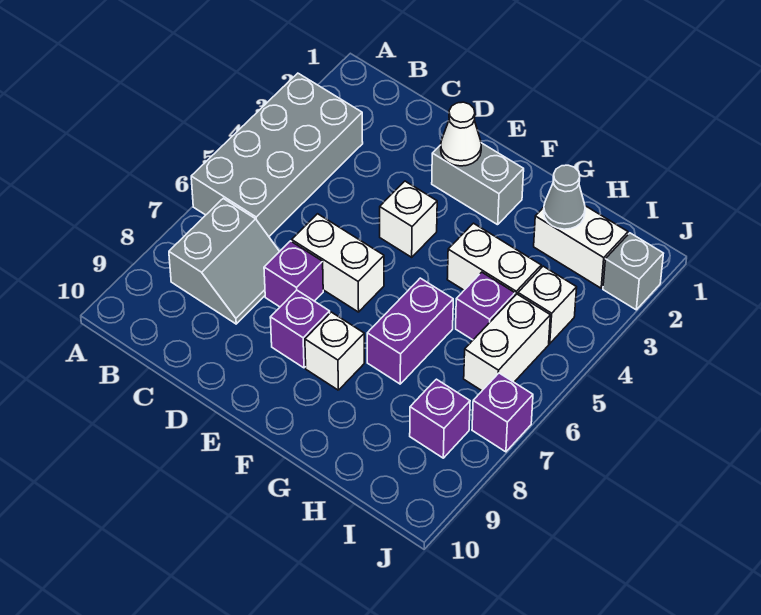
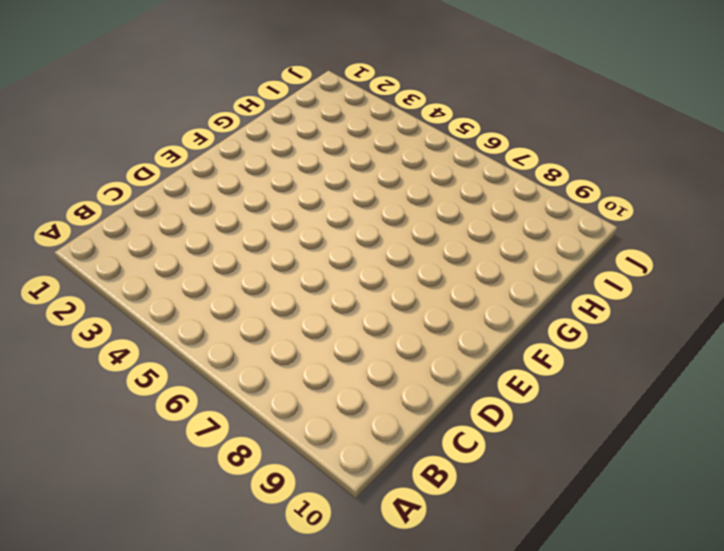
none -> grey 2x4 brick [191,73,363,236]
none -> grey 2x2 slope [169,199,280,324]
none -> white 1x2 brick [292,214,384,312]

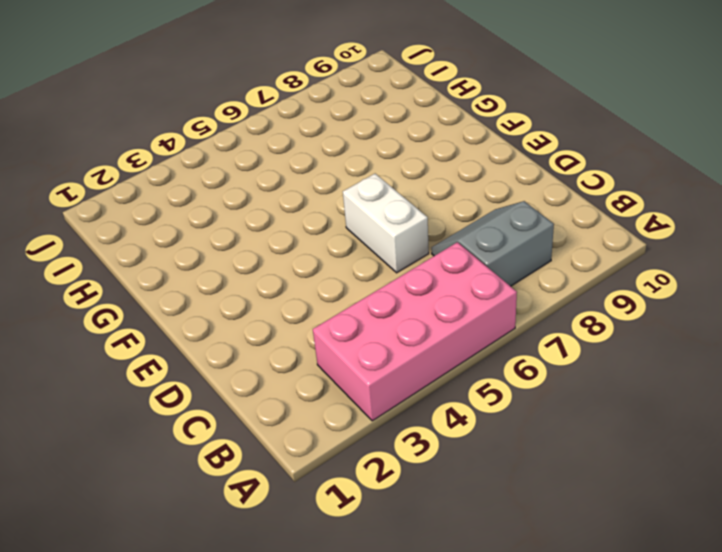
pink 2x4 brick [313,242,517,421] -> grey 2x4 brick [191,73,363,236]
none -> purple 1x1 brick [264,241,323,307]
none -> grey 1x2 brick [432,143,524,225]
none -> white 1x1 brick [380,181,437,257]

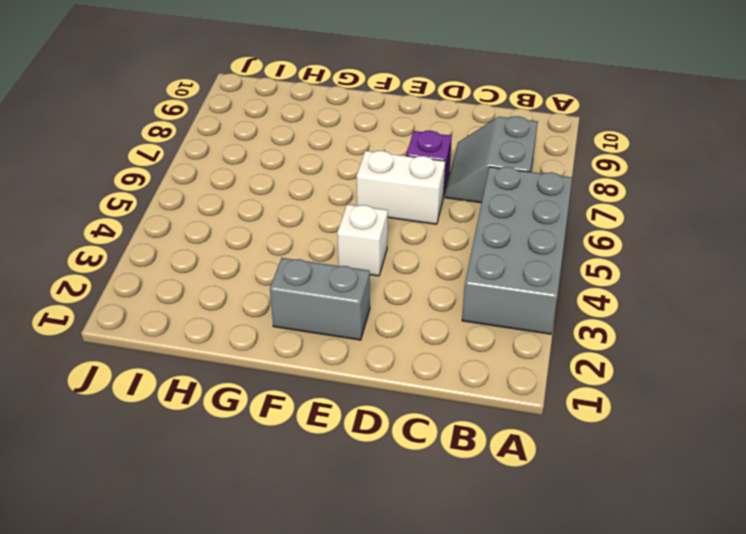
none -> purple 1x1 brick [270,290,330,368]
none -> white 1x1 brick [305,312,364,390]
none -> white 1x2 brick [447,223,541,295]

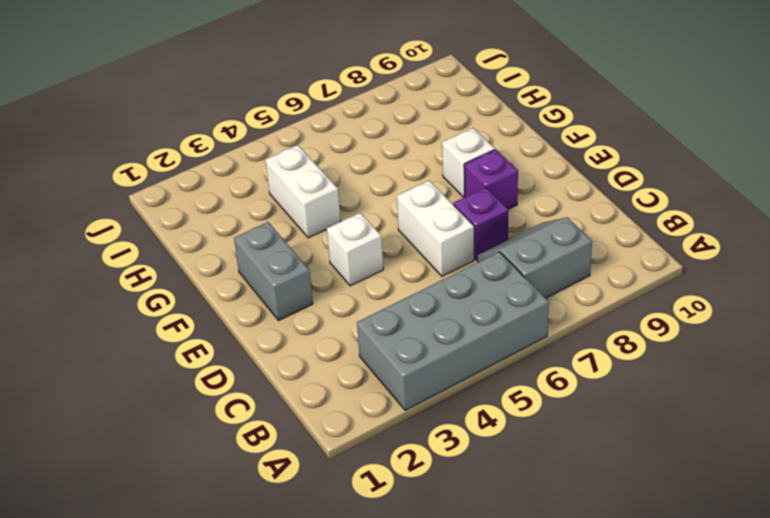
none -> purple 1x2 brick [367,278,453,384]
none -> white 1x2 brick [534,206,628,288]
none -> purple 1x1 brick [456,272,515,340]

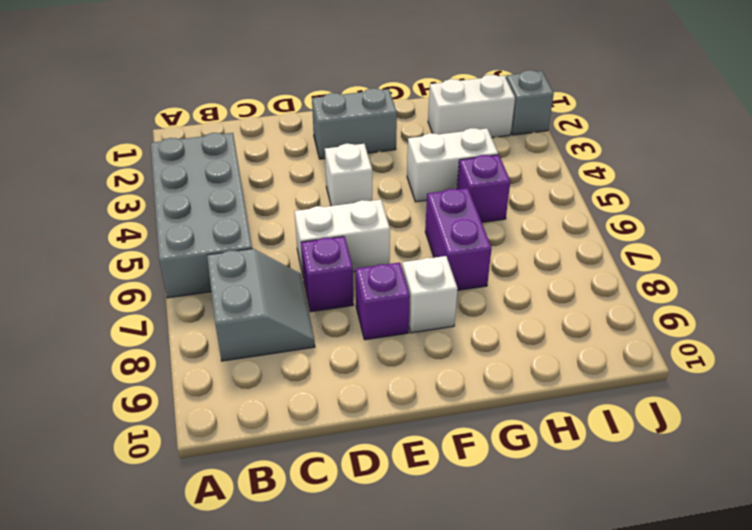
none -> white 1x1 brick [518,266,577,344]
none -> white 1x2 brick [464,294,550,391]
none -> purple 1x1 brick [410,379,470,458]

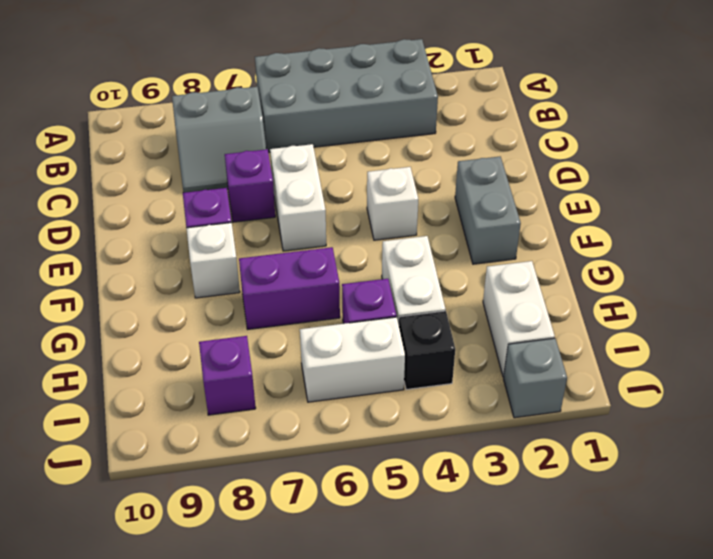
black 1x1 brick [399,311,455,390] -> white 1x1 brick [518,266,577,344]
none -> purple 1x1 brick [472,373,533,452]
none -> white 1x1 cone [441,102,481,166]
none -> grey 1x1 cone [544,165,585,229]

